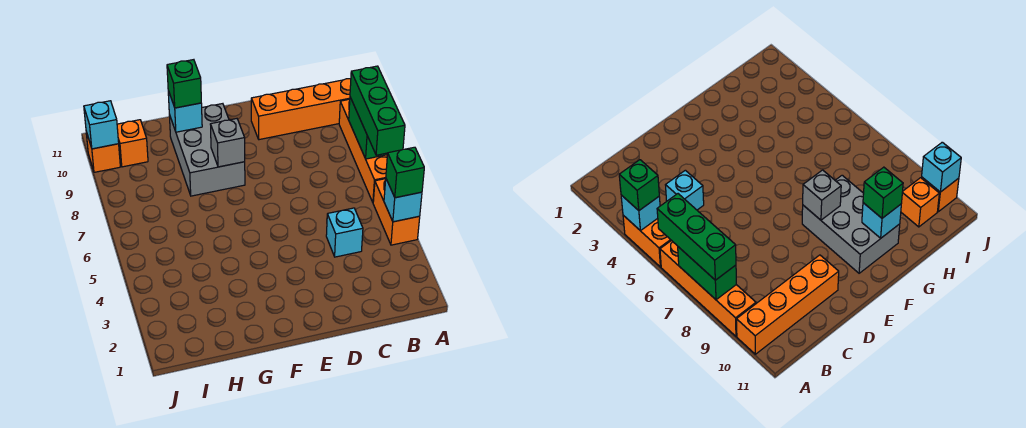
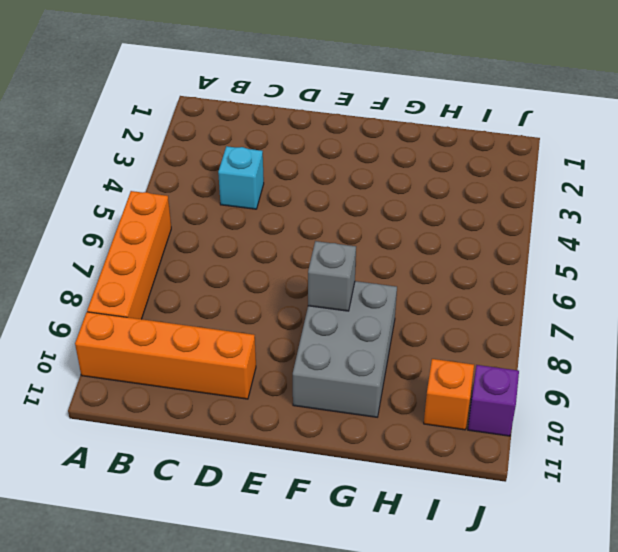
purple 1x1 brick [468,365,519,436] -> orange 1x1 brick [86,132,120,172]
none -> orange 1x2 brick [373,179,420,245]
none -> cyan 1x1 brick [384,179,422,222]
none -> green 1x2 brick [349,97,388,159]

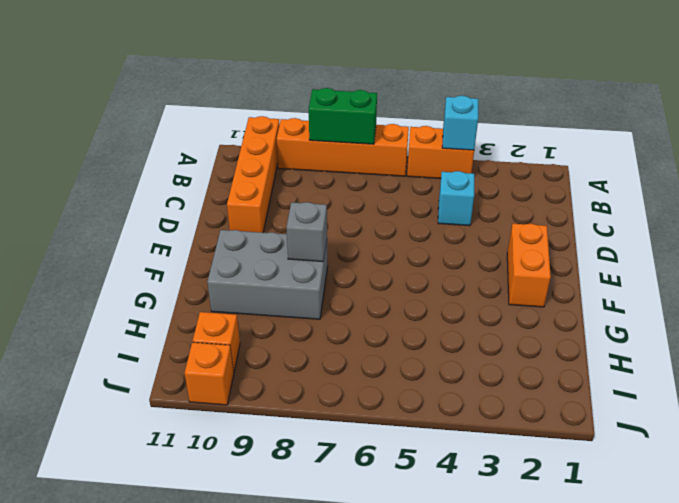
orange 1x2 brick [507,224,551,307] -> none
none -> cyan 1x1 brick [168,91,202,132]
none -> cyan 1x1 brick [84,101,119,149]
none -> green 1x1 brick [386,147,424,198]

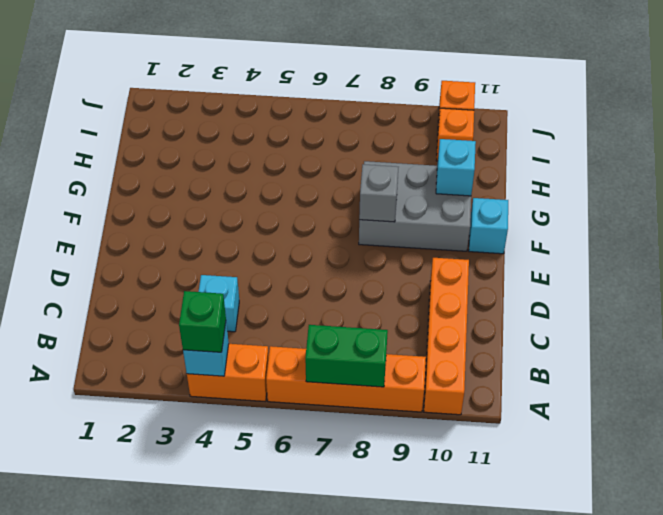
cyan 1x1 brick [469,198,508,254] -> cyan 1x1 brick moved to [84,101,119,149]
none -> green 1x3 brick [350,66,405,155]
none -> green 1x1 brick [167,60,201,108]

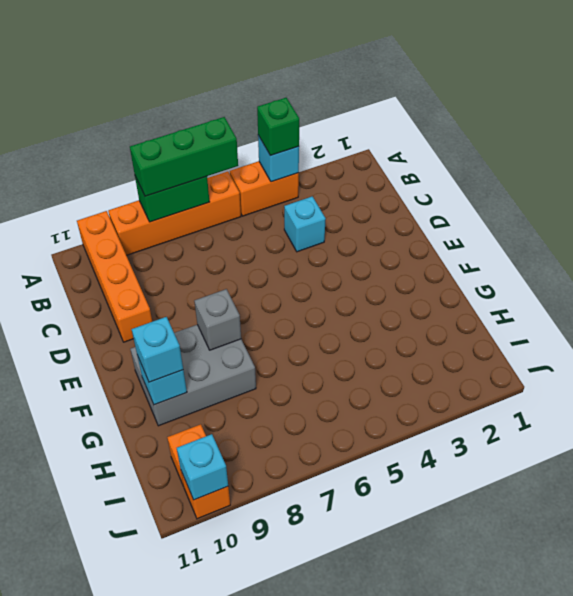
cyan 1x1 brick [132,317,183,382] -> green 1x1 brick [167,60,201,108]

